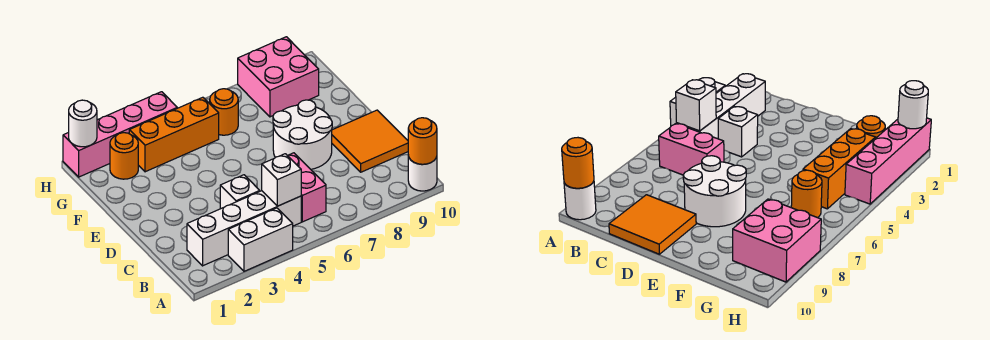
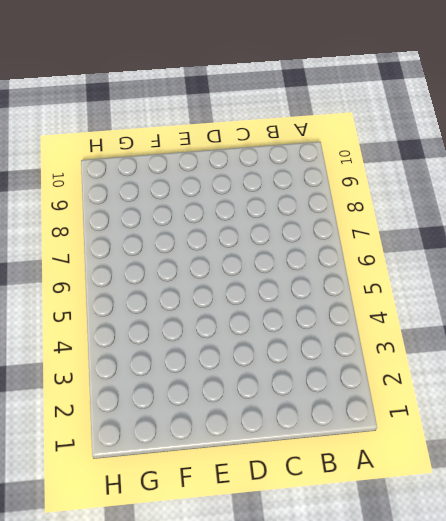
none -> white 1x2 brick [228,208,293,271]
none -> white 1x1 round brick [408,155,437,191]
none -> white 1x4 brick [187,191,301,266]

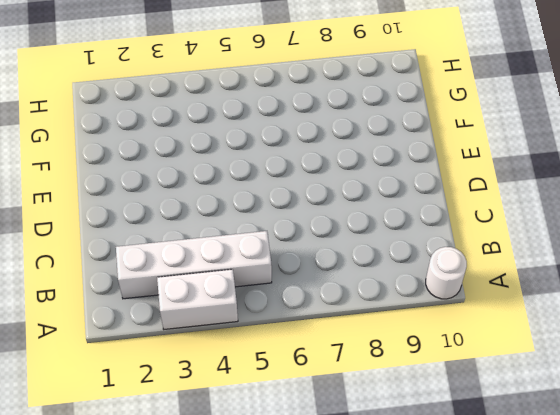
none -> pink 1x2 brick [288,153,326,222]
none -> white 1x1 brick [220,175,260,209]
none -> orange 2x2 tile [332,110,408,172]

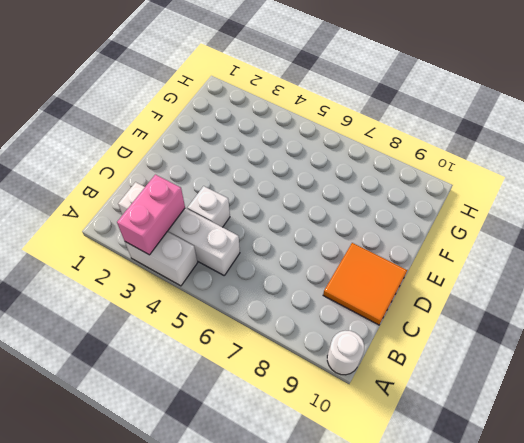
pink 1x2 brick [117,175,185,255] -> pink 1x2 brick moved to [288,153,326,222]
none -> white 2x2 round brick [273,100,332,169]
none -> orange 1x1 round brick [110,133,138,179]
none -> orange 1x3 brick [129,97,219,172]

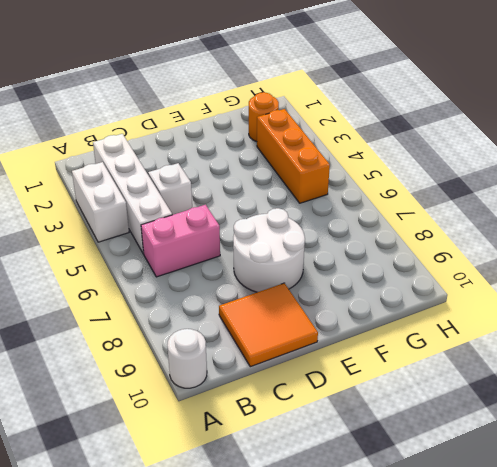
none -> orange 1x1 round brick [210,89,238,135]
none -> pink 2x2 brick [238,37,319,117]
none -> pink 1x4 brick [63,92,177,177]

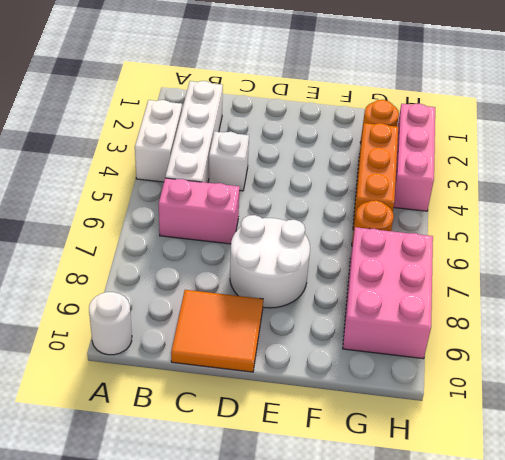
pink 2x3 brick [343,227,433,359] -> pink 2x2 brick [238,37,319,117]
pink 1x3 brick [394,104,435,211] -> pink 1x4 brick [63,92,177,177]
none -> orange 1x1 round brick [408,118,437,164]
none -> white 1x1 brick [262,154,301,206]
none -> white 1x1 round brick [69,100,97,147]

